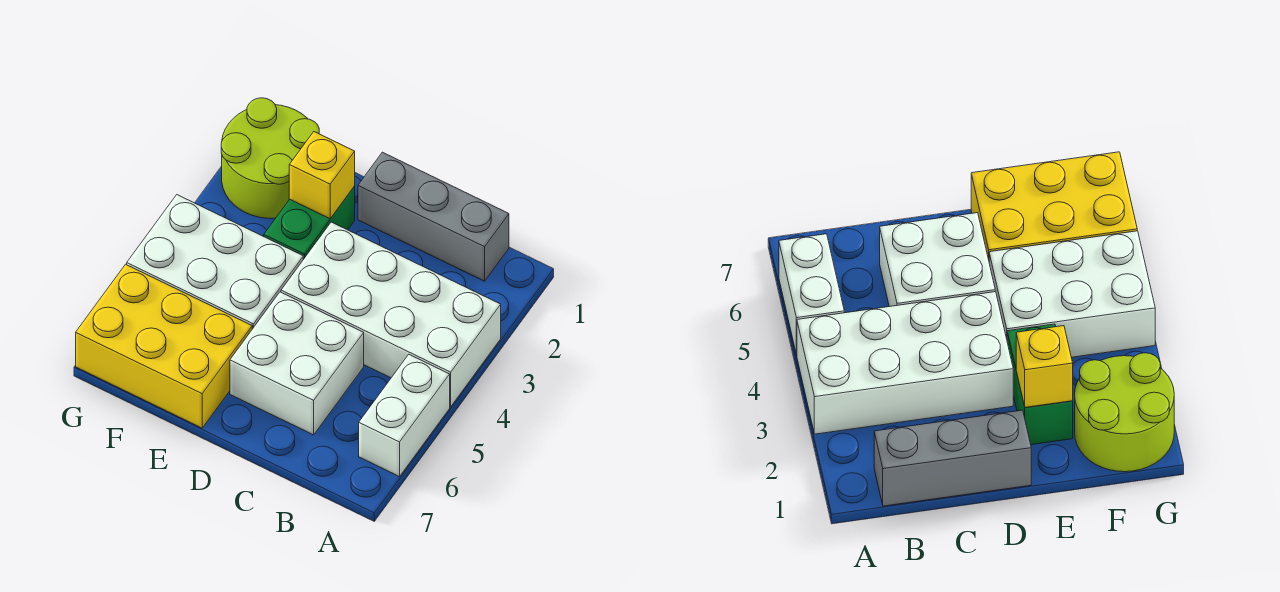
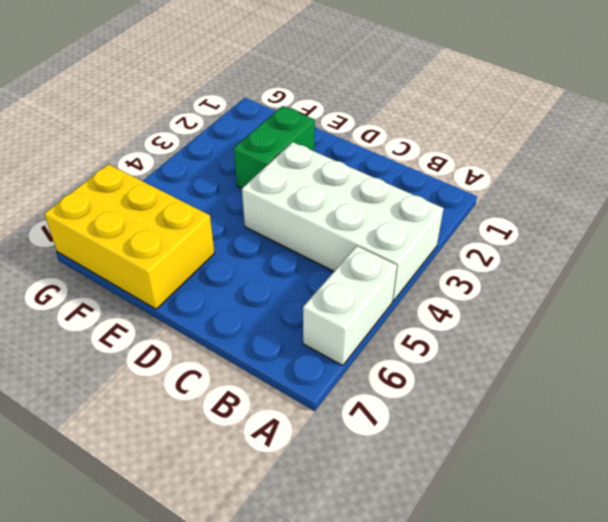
none -> grey 1x3 brick [358,152,509,281]
none -> white 2x2 brick [230,292,364,435]

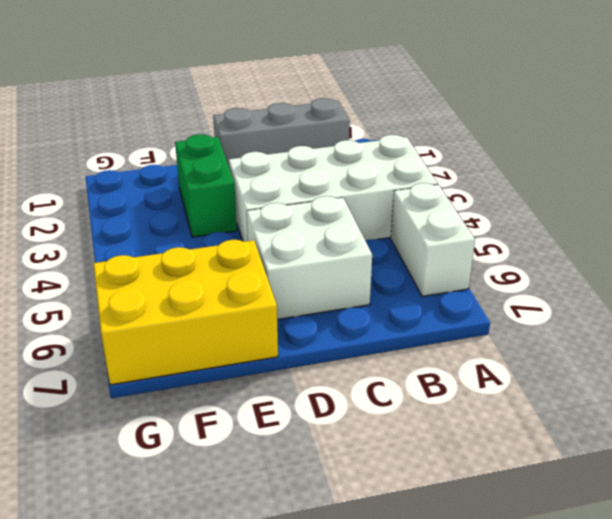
none -> white 2x3 brick [127,195,303,329]
none -> lime 2x2 round brick [221,98,319,218]

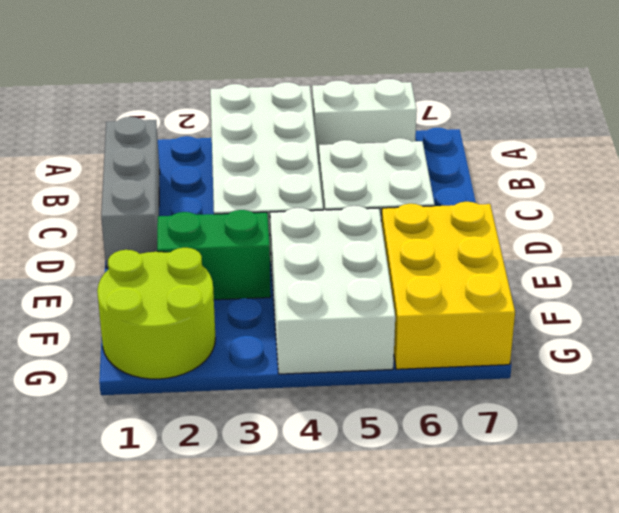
none -> yellow 1x1 brick [289,132,355,219]

